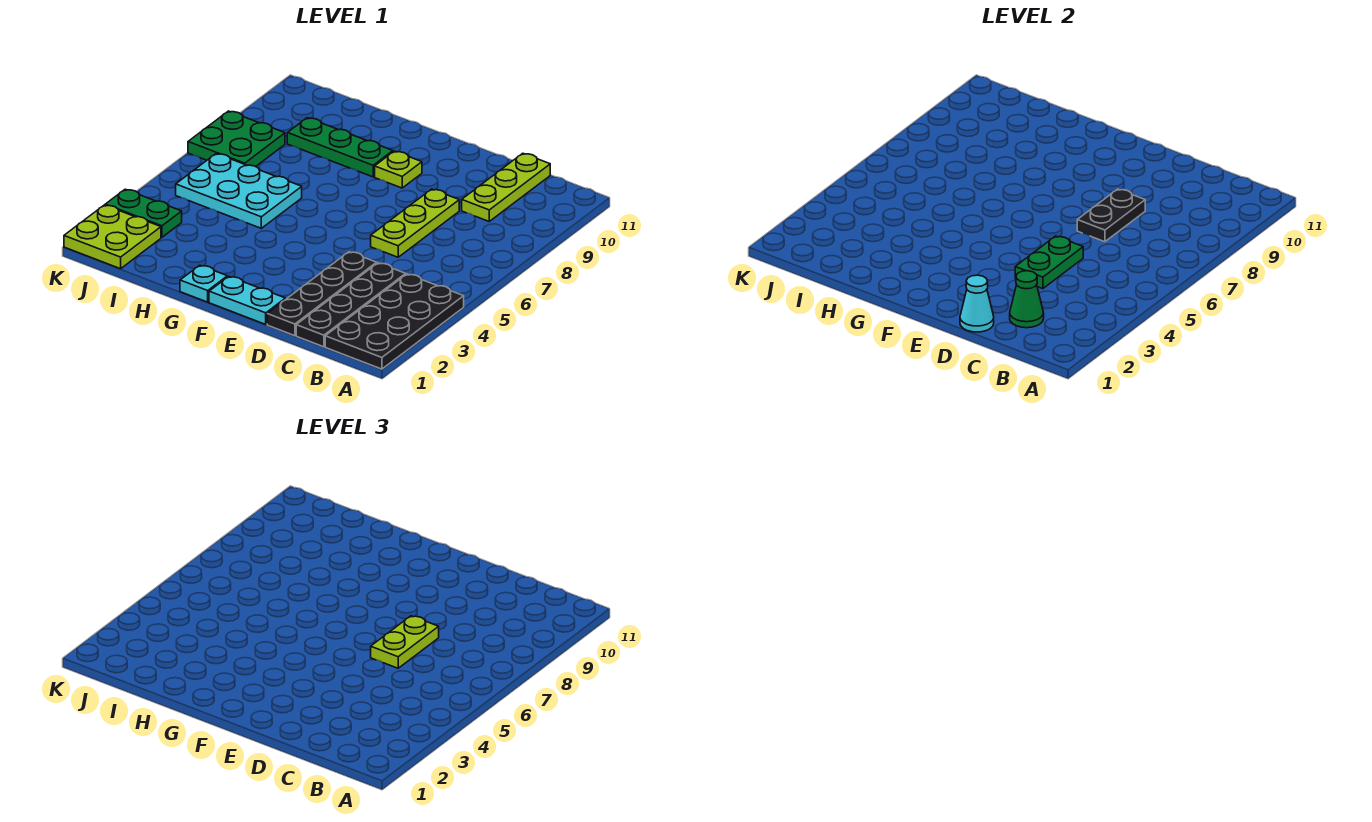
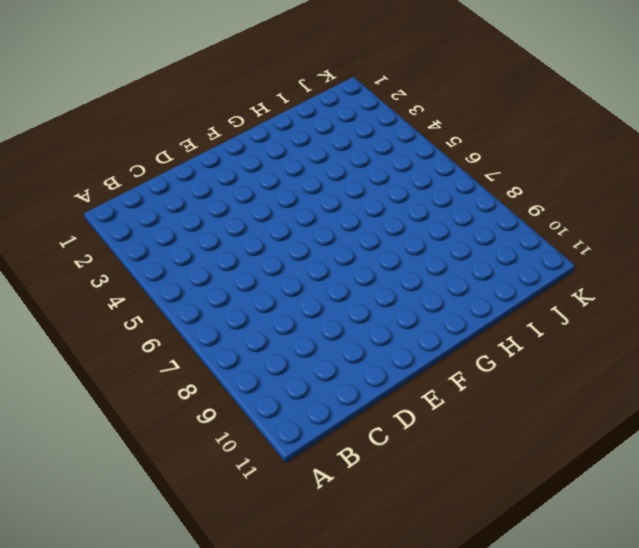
none -> black 2x4 plate [325,274,464,369]
none -> black 1x4 plate [296,263,406,347]
none -> lime 1x3 plate [462,153,550,221]

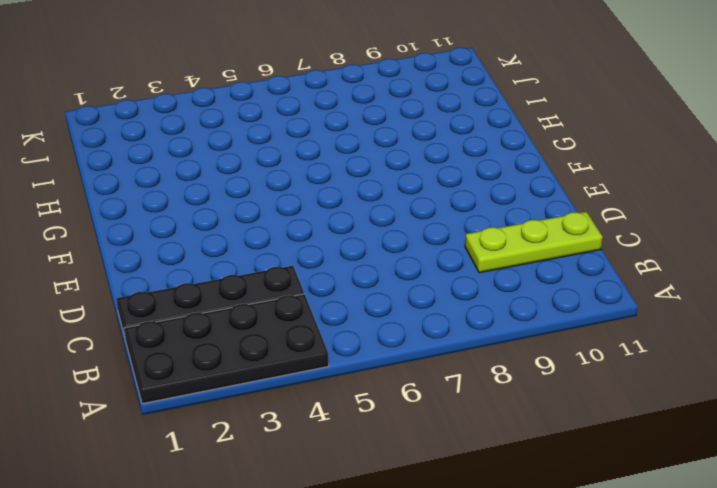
none -> black 1x4 plate [267,252,377,336]
none -> lime 1x3 plate [371,189,459,257]
none -> cyan 1x2 plate [209,277,285,324]

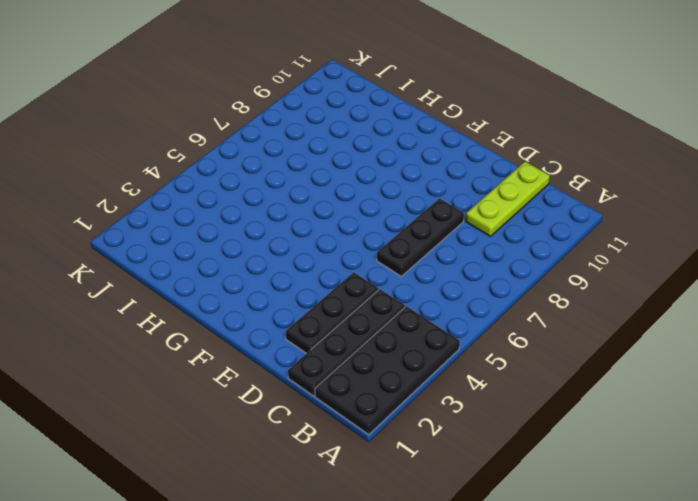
black 1x3 plate [286,272,379,354] -> black 1x4 plate [267,252,377,336]
black 1x3 plate [377,198,464,276] -> lime 1x3 plate [371,189,459,257]
none -> cyan 1x2 plate [209,277,285,324]
none -> lime 1x1 plate [375,151,422,188]
none -> cyan 1x1 plate [180,265,227,302]

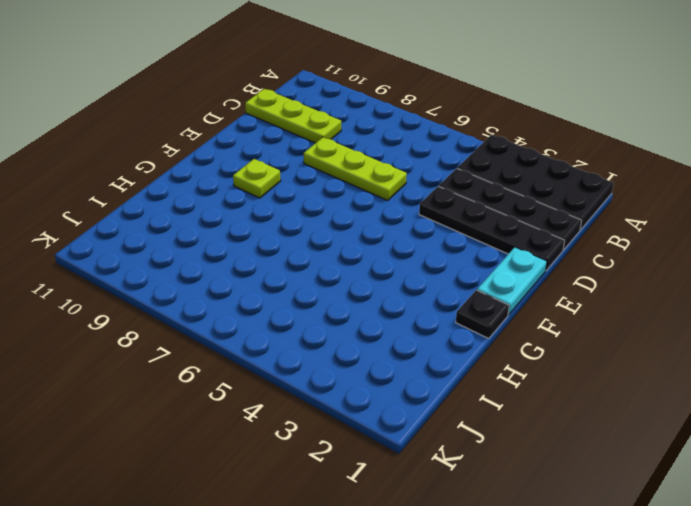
black 1x1 plate [456,290,509,339] -> cyan 1x1 plate [180,265,227,302]
none -> green 1x3 plate [287,118,393,177]
none -> cyan 2x3 plate [176,154,302,228]
none -> lime 2x2 plate [64,205,161,269]

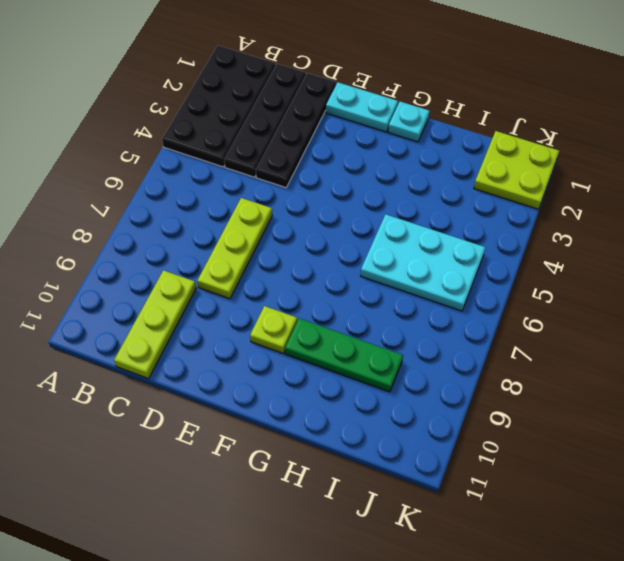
none -> green 1x2 plate [105,189,182,237]
none -> green 2x2 plate [188,111,285,166]
none -> green 1x1 cone [1010,271,1044,328]

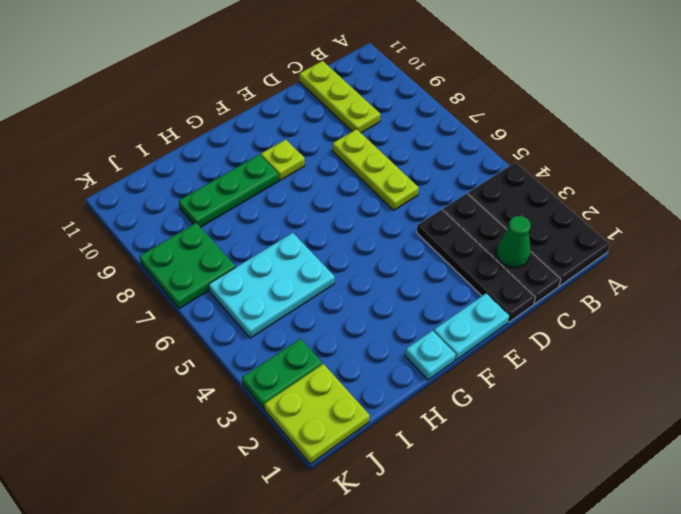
none -> cyan 1x1 cone [960,275,994,332]
none -> green 1x2 plate [1015,236,1083,289]
none -> black 1x2 plate [1077,189,1145,242]

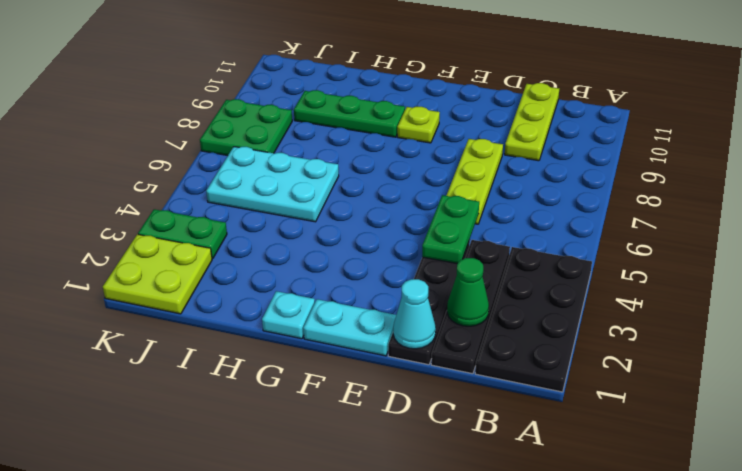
none -> black 1x2 plate [1077,189,1145,242]
none -> lime 1x2 plate [371,616,439,668]

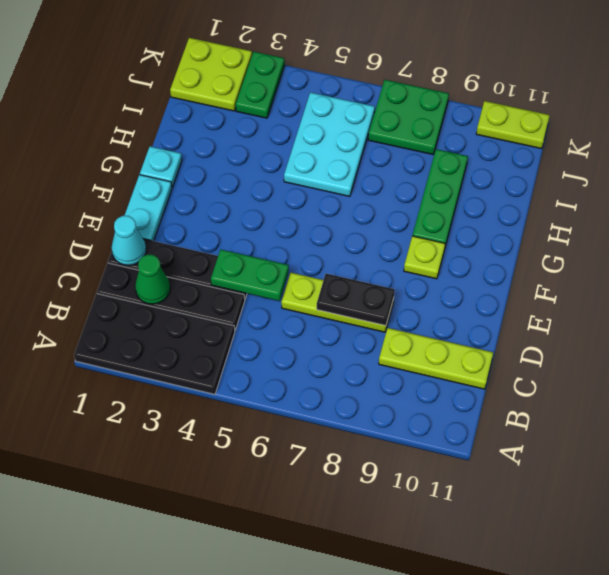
lime 1x2 plate [476,101,550,149] -> lime 1x2 plate moved to [371,616,439,668]

